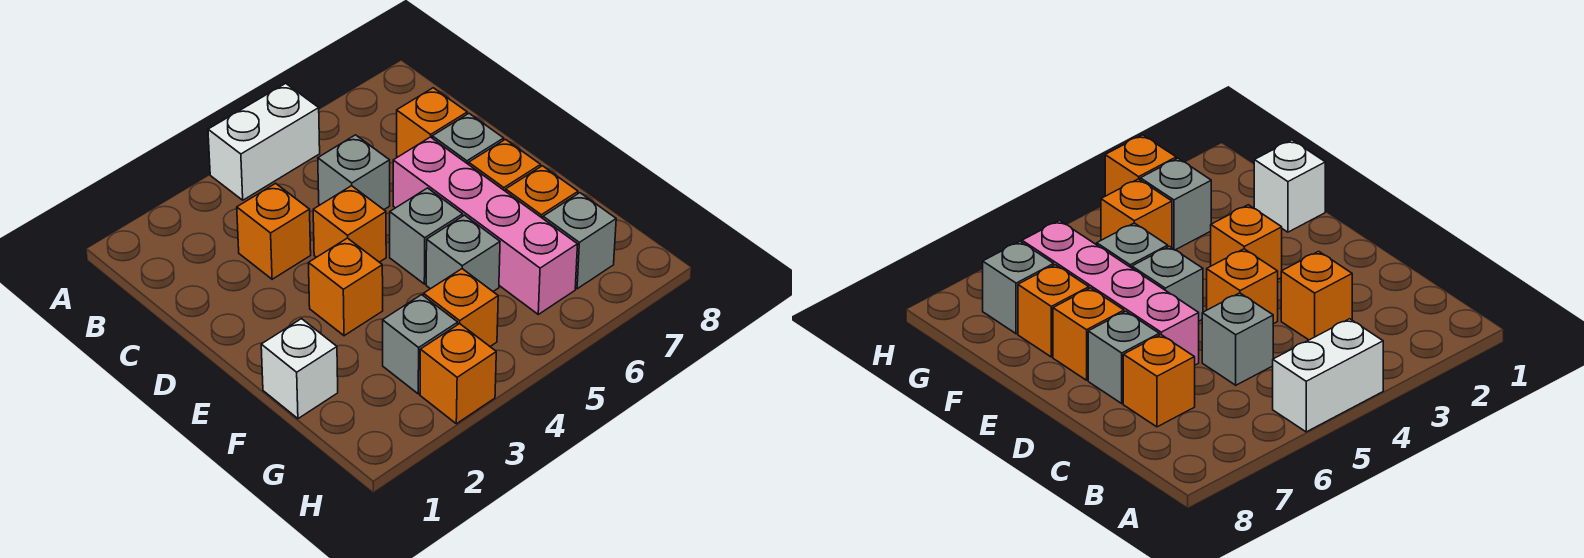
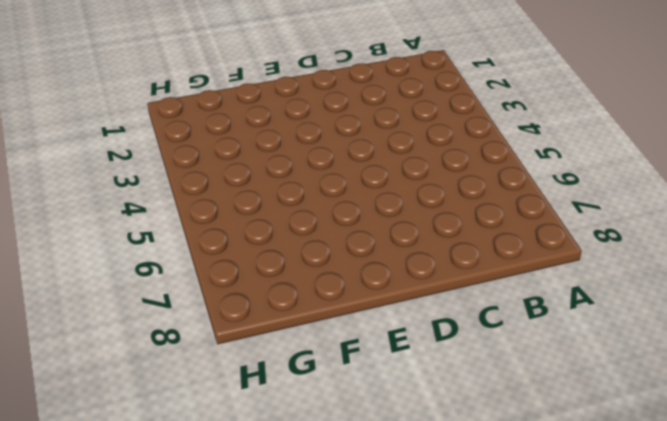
none -> white 1x2 brick [208,83,320,200]
none -> orange 1x1 brick [237,183,311,279]
none -> grey 1x1 brick [318,135,390,210]

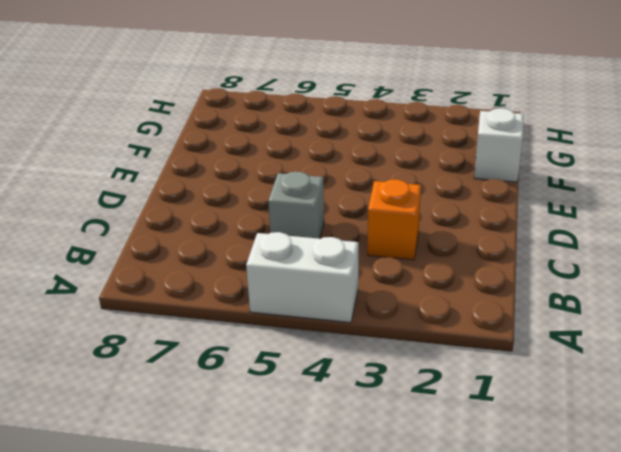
none -> orange 1x1 brick [397,88,467,157]
none -> orange 1x1 brick [313,186,386,262]
none -> pink 1x4 brick [393,137,578,314]

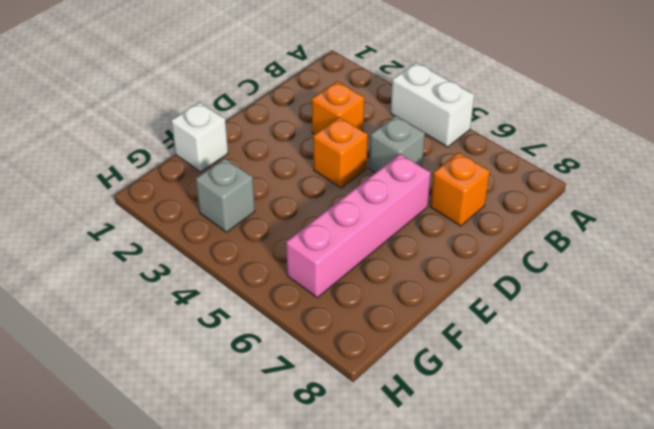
none -> grey 1x1 brick [432,114,504,165]
none -> orange 1x1 brick [308,238,383,336]
none -> grey 1x1 brick [390,188,463,284]

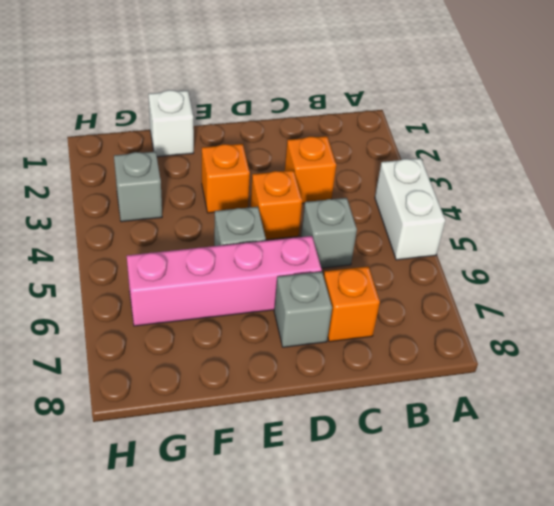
none -> orange 1x1 brick [469,139,541,191]
none -> grey 1x1 brick [426,215,500,291]
none -> orange 1x1 brick [506,166,578,218]

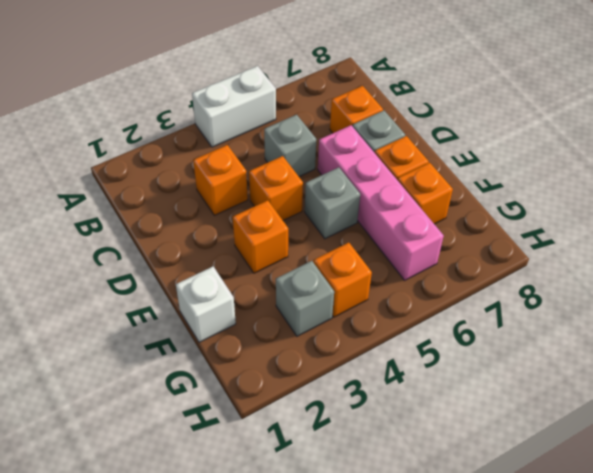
none -> grey 1x1 brick [426,215,500,291]
none -> grey 1x1 brick [543,193,616,289]
none -> orange 1x1 brick [420,324,496,424]

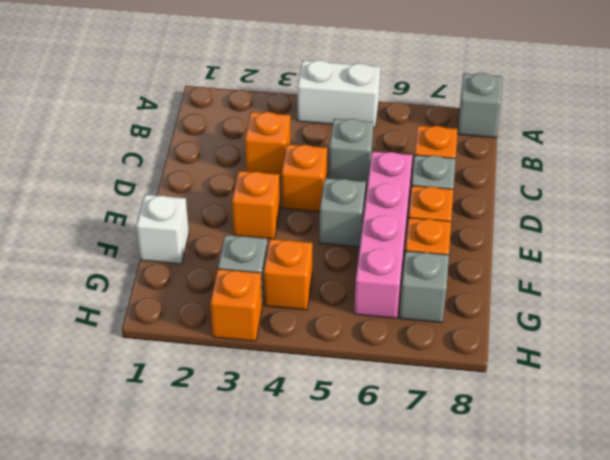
grey 1x1 brick [458,73,502,138] -> grey 1x1 brick moved to [426,215,500,291]

